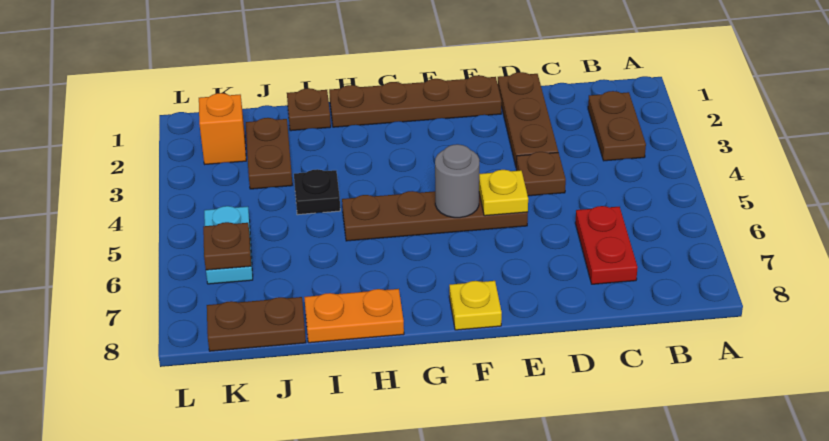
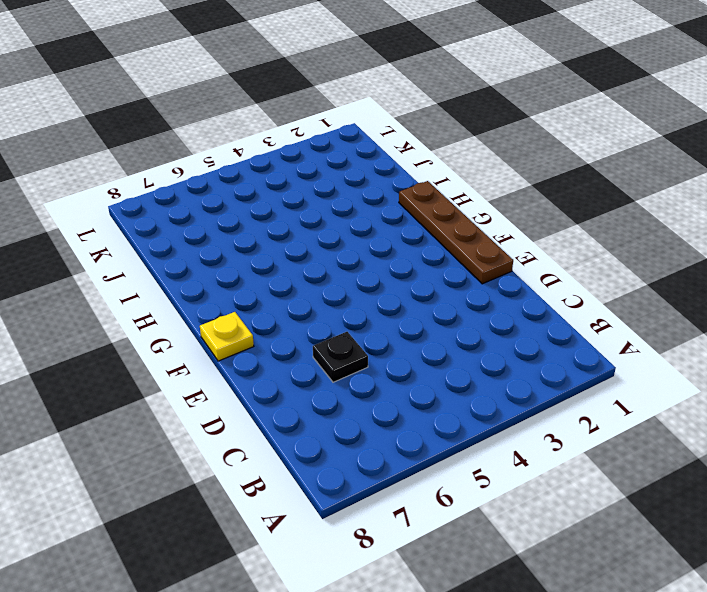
black 1x1 plate [313,332,368,382] -> black 1x1 plate moved to [294,169,340,215]
none -> brown 1x2 plate [588,91,646,161]
none -> red 1x2 plate [575,206,638,284]
none -> brown 1x3 plate [498,72,558,166]

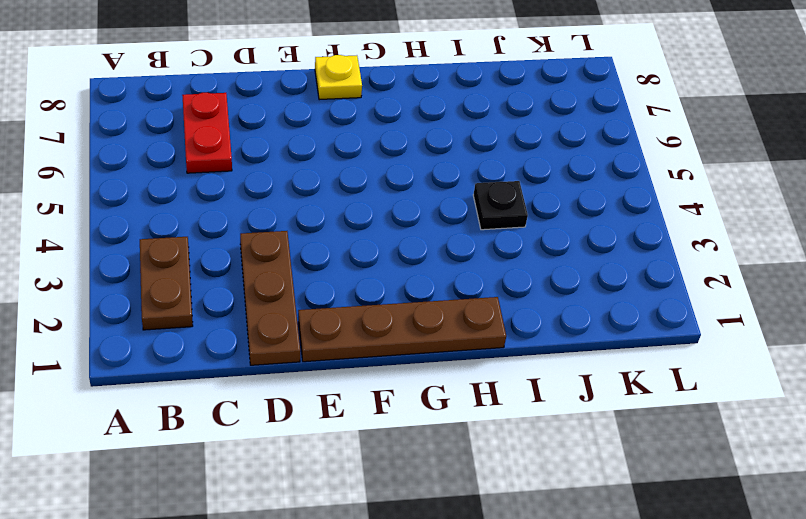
none -> brown 1x1 plate [516,152,566,196]
none -> brown 1x4 plate [342,191,528,241]
none -> orange 1x2 plate [304,289,404,343]

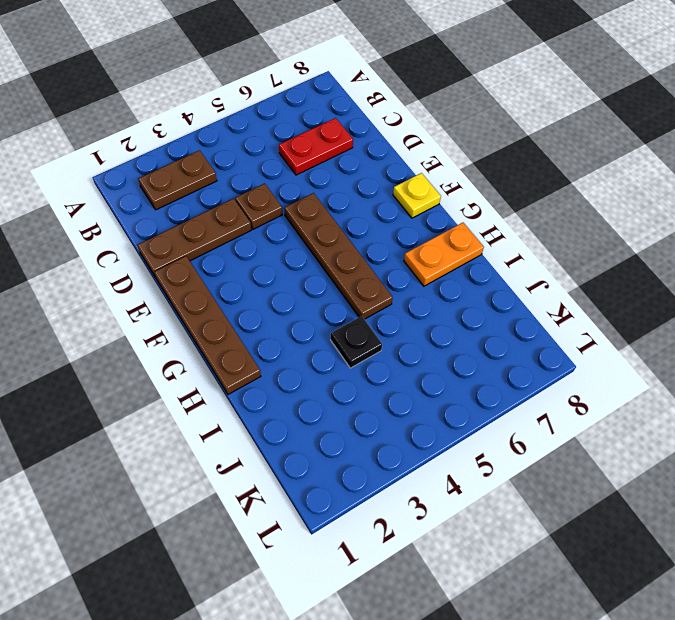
orange 1x2 plate [404,223,484,286] -> orange 1x2 plate turned to [304,289,404,343]
none -> brown 1x1 plate [287,88,331,131]
none -> brown 1x2 plate [246,118,292,189]
none -> brown 1x2 plate [207,297,306,351]

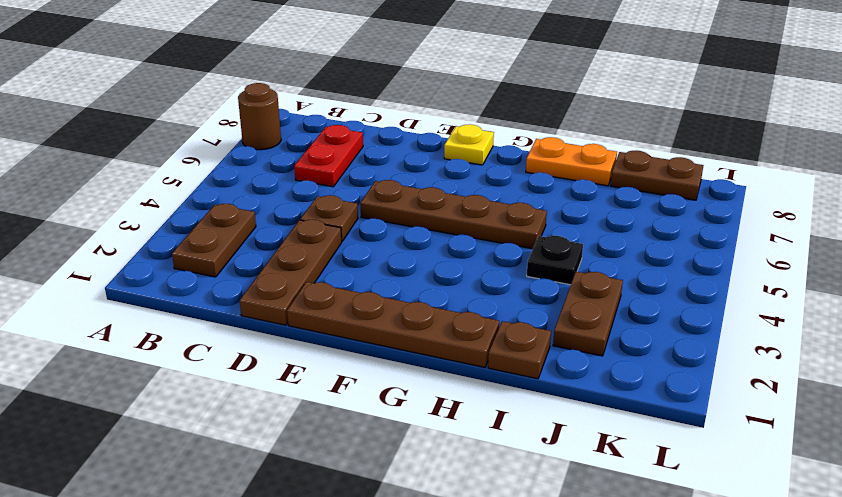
brown 1x1 round brick [238,83,281,150] -> none
none -> orange 1x1 brick [199,93,246,164]
none -> cyan 1x2 plate [204,206,253,284]
none -> yellow 1x1 plate [479,170,528,216]

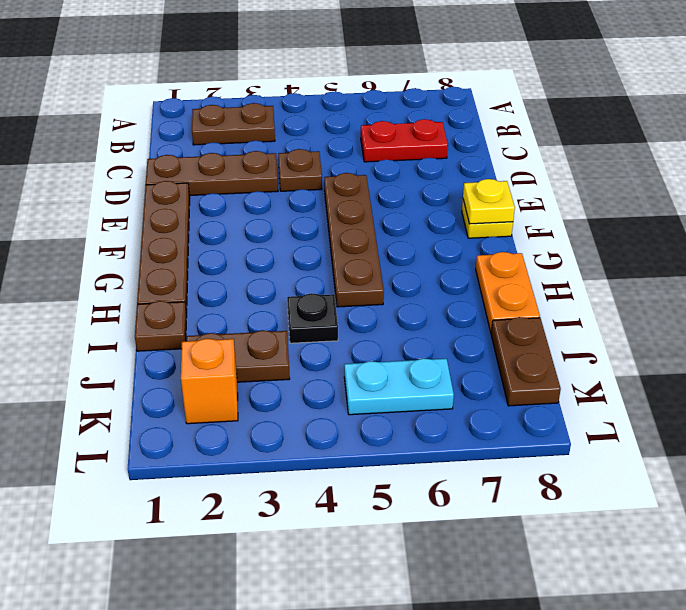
yellow 1x1 plate [463,179,515,224] -> yellow 1x1 plate moved to [479,170,528,216]
none -> grey 1x1 round brick [435,144,479,218]
none -> brown 1x1 plate [203,222,251,270]

